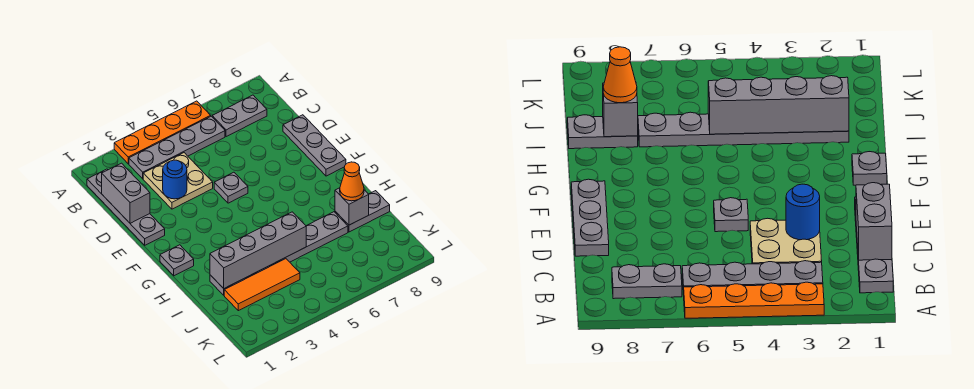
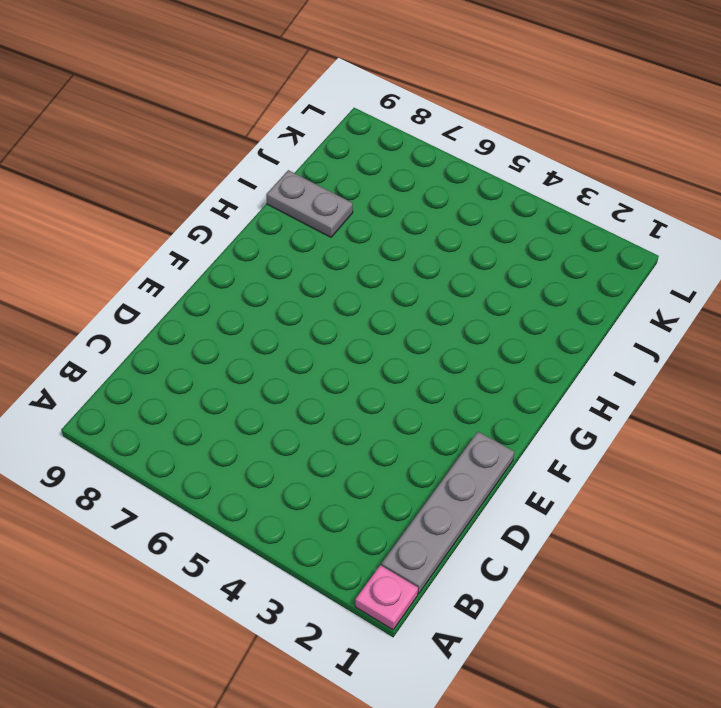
pink 1x1 plate [355,565,418,630] -> none
none -> orange 1x4 plate [114,101,211,164]
none -> grey 1x4 plate [129,116,225,179]
none -> grey 1x2 plate [212,95,267,137]

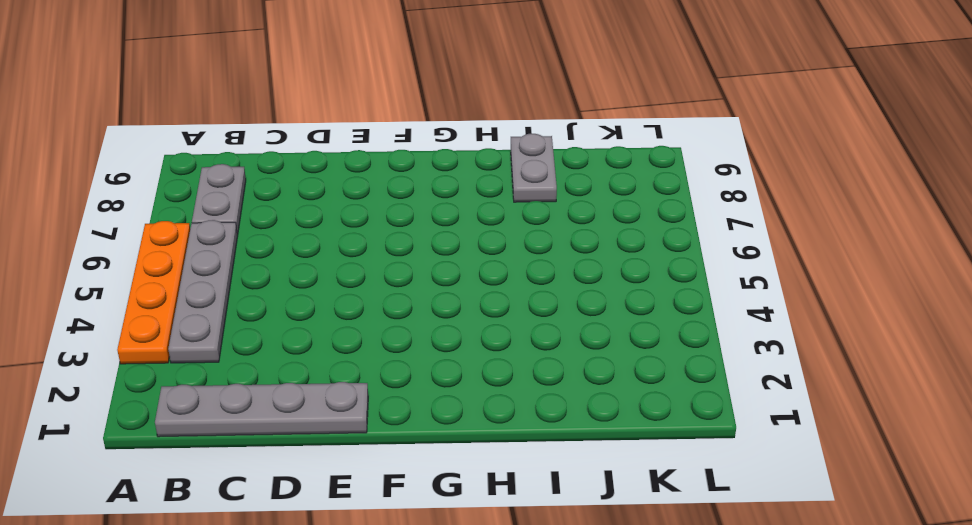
none -> tan 2x2 plate [143,153,213,209]
none -> grey 1x3 plate [283,115,346,176]
none -> grey 1x1 plate [214,172,248,203]

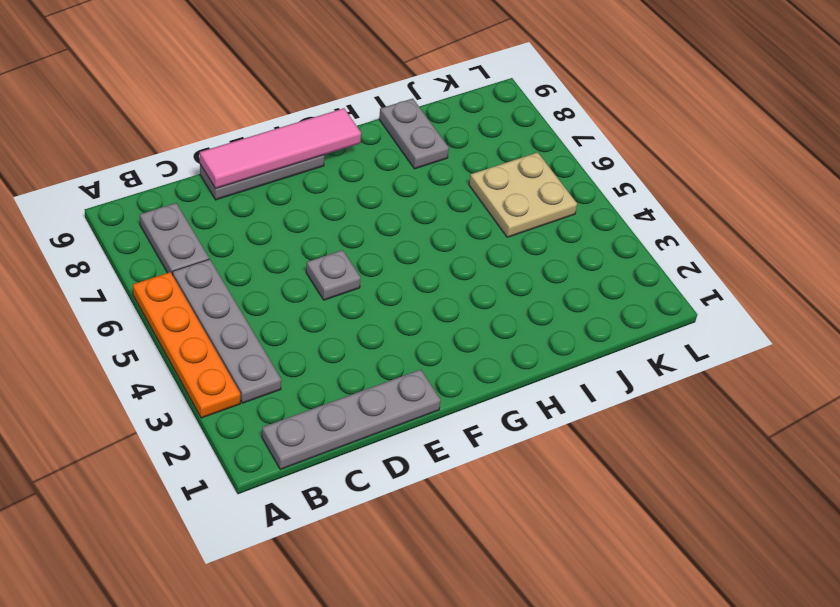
pink 1x4 tile [200,108,361,188] -> none
tan 2x2 plate [469,152,577,237] -> tan 2x2 plate moved to [143,153,213,209]
none -> grey 1x1 plate [160,245,194,276]
none -> grey 1x6 plate [210,212,348,295]
none -> orange 1x3 tile [224,259,300,311]

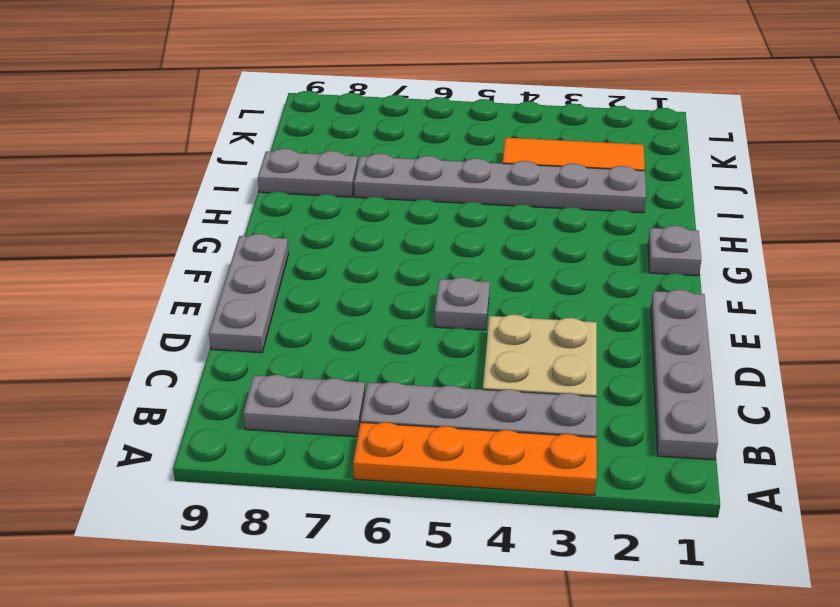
none -> grey 1x2 brick [102,163,150,223]
none -> blue 1x1 round brick [163,160,187,199]
none -> grey 1x4 brick [210,212,306,288]

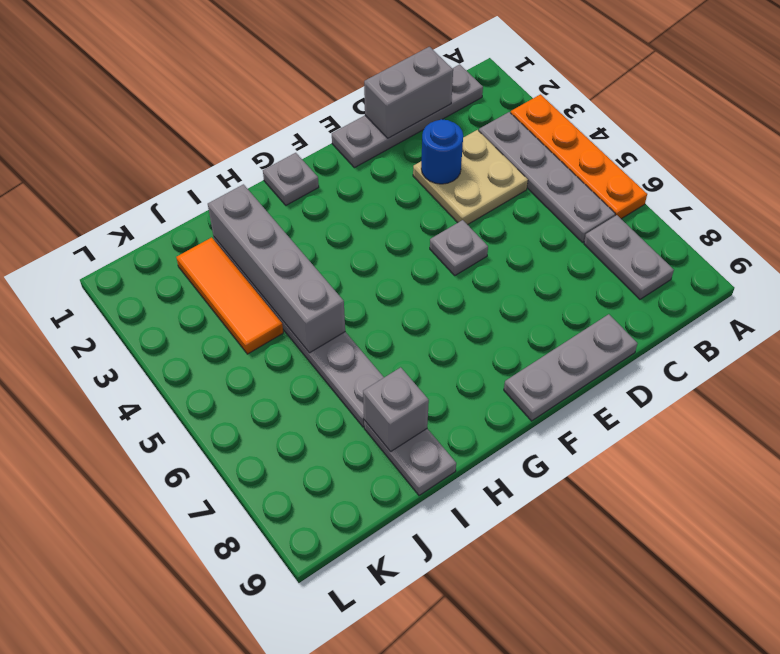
none -> orange 1x1 cone [340,162,364,201]

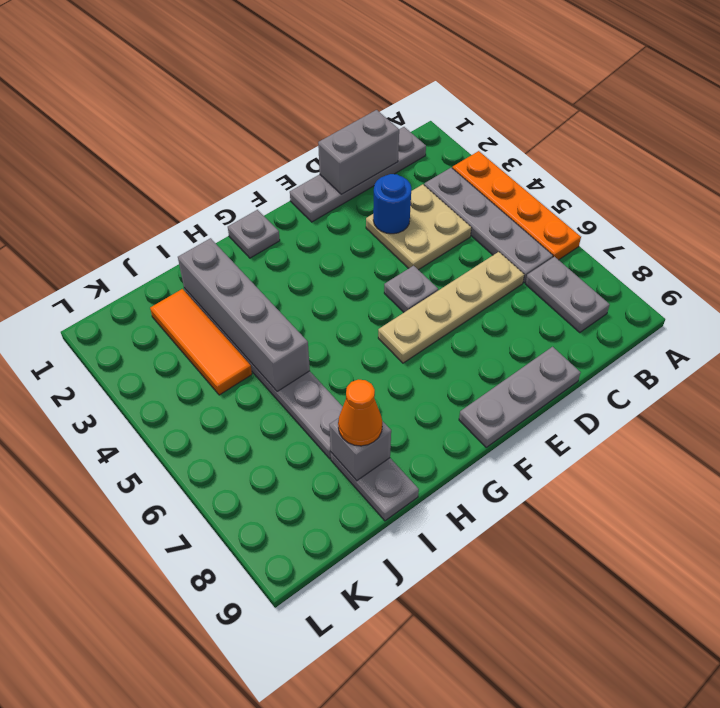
tan 1x4 plate [378,252,524,363] -> none

